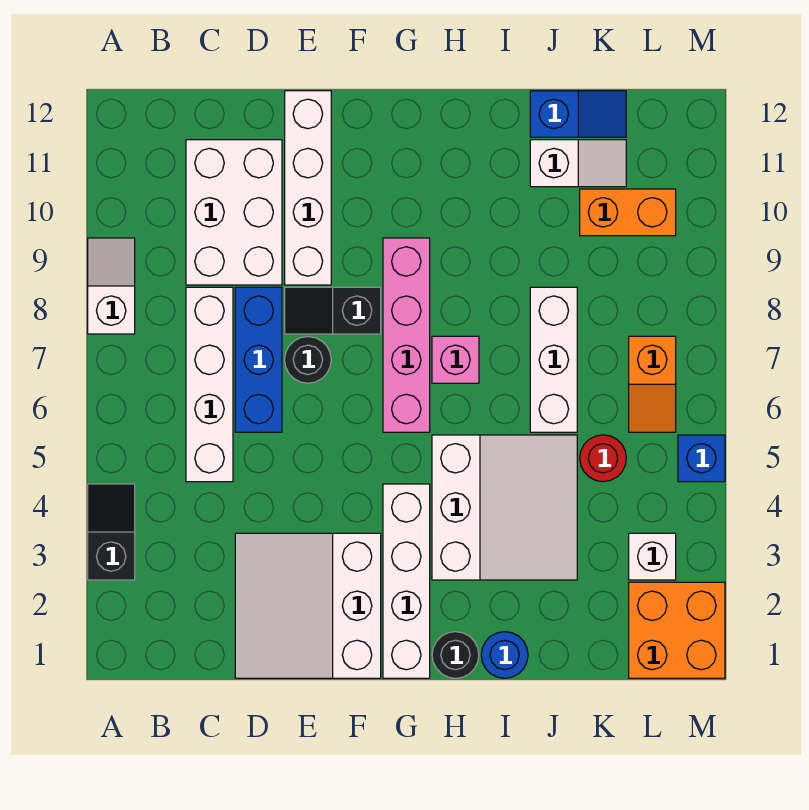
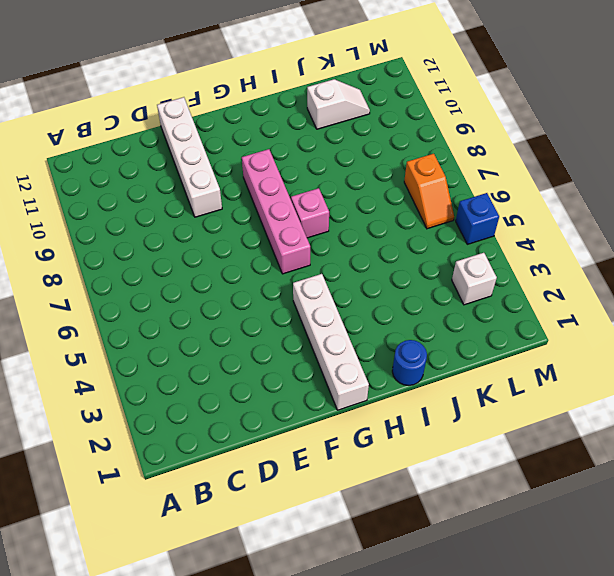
none -> black 1x2 slope [88,484,135,580]
none -> white 1x2 slope [88,238,135,334]
none -> white 1x4 brick [186,287,233,482]

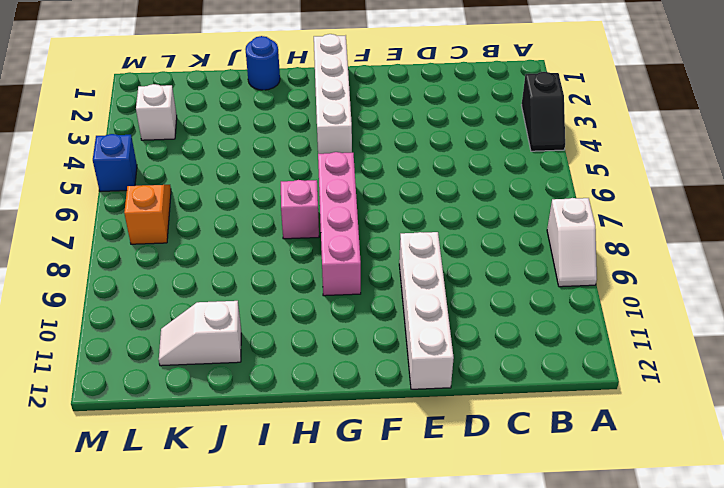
none -> white 1x4 brick [186,287,233,482]
none -> white 2x3 brick [186,140,282,285]
none -> white 3x3 slope [235,533,381,678]

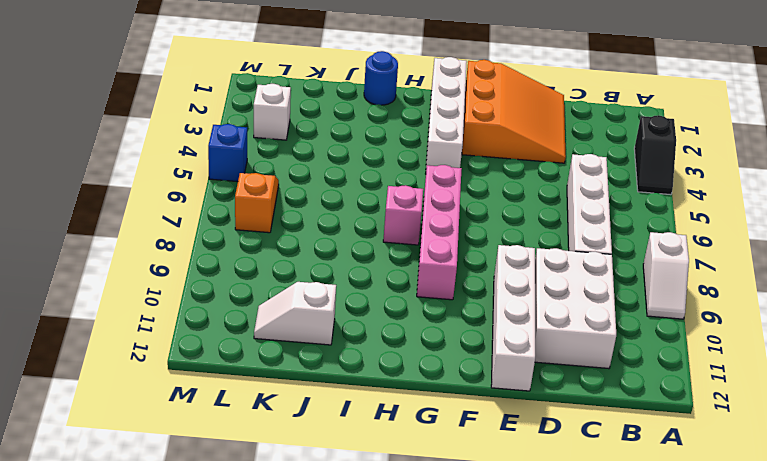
orange 3x3 slope [462,60,566,163] -> white 3x3 slope [235,533,381,678]
none -> blue 1x3 brick [235,287,282,432]
none -> black 1x1 round brick [285,337,331,383]
none -> black 1x2 slope [285,287,381,334]

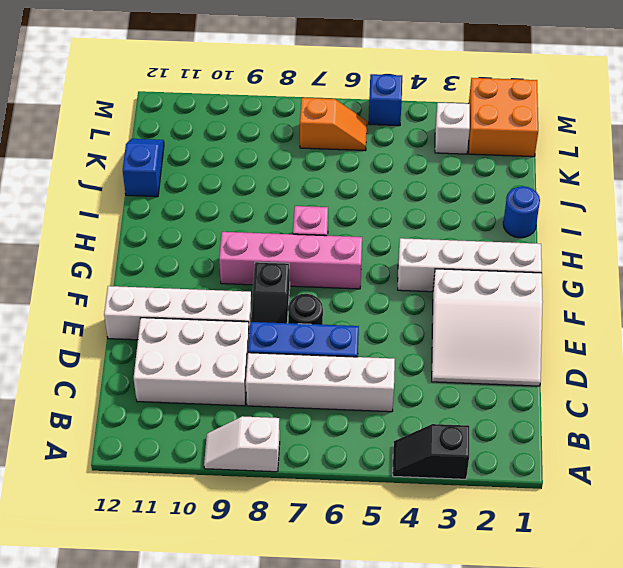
none -> black 1x1 round brick [432,632,479,678]
none -> white 3x3 slope [432,435,577,580]
none -> white 1x3 brick [530,287,577,432]

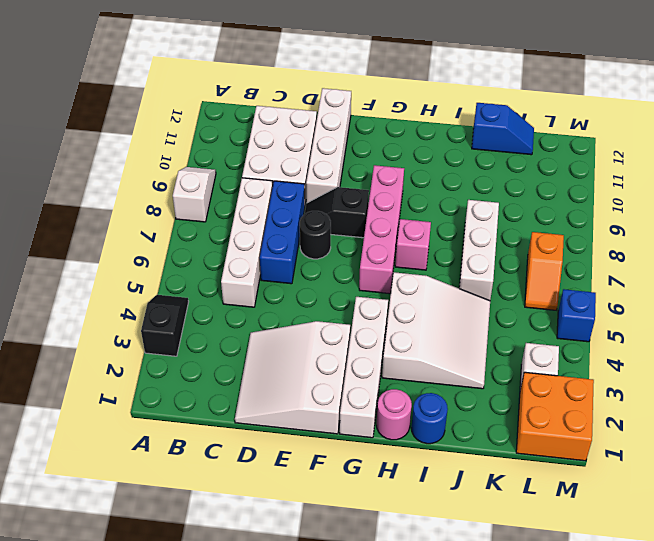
pink 1x1 round brick [377,389,412,440] -> black 1x1 round brick [432,632,479,678]
none -> white 1x2 slope [530,140,626,187]
none -> red 1x1 round brick [580,435,626,482]
none -> orange 1x2 brick [580,189,676,236]

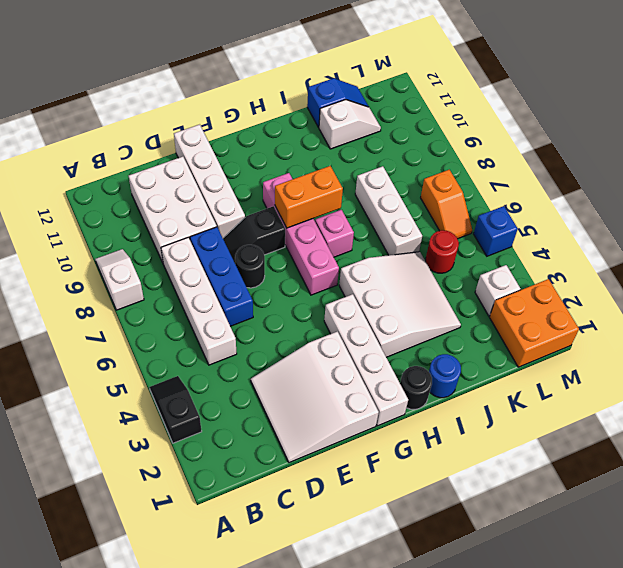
orange 1x2 brick [275,166,343,228] -> orange 1x2 brick moved to [580,189,676,236]

